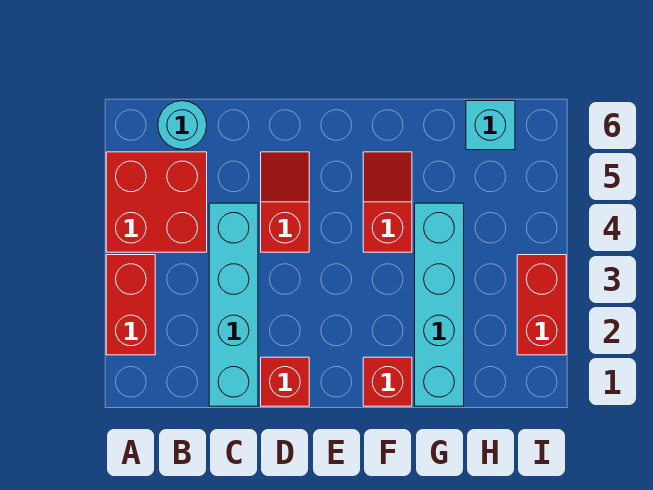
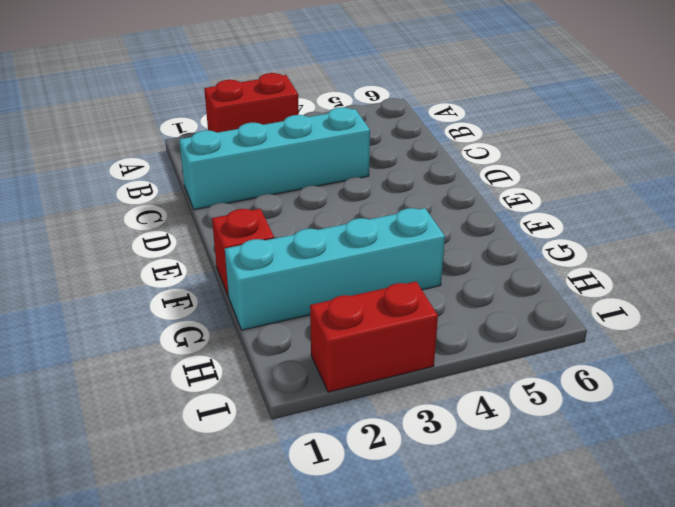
none -> red 2x2 brick [106,152,207,252]
none -> cyan 1x1 round brick [158,101,207,150]

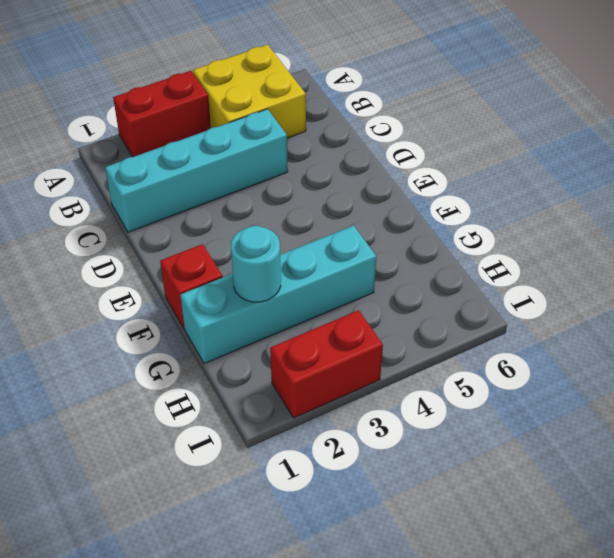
yellow 2x2 brick [193,45,306,138] -> red 2x2 brick [106,152,207,252]
cyan 1x1 round brick [231,226,281,302] -> cyan 1x1 round brick moved to [158,101,207,150]
none -> red 1x1 brick [261,357,309,406]
none -> red 1x2 slope [261,152,309,252]

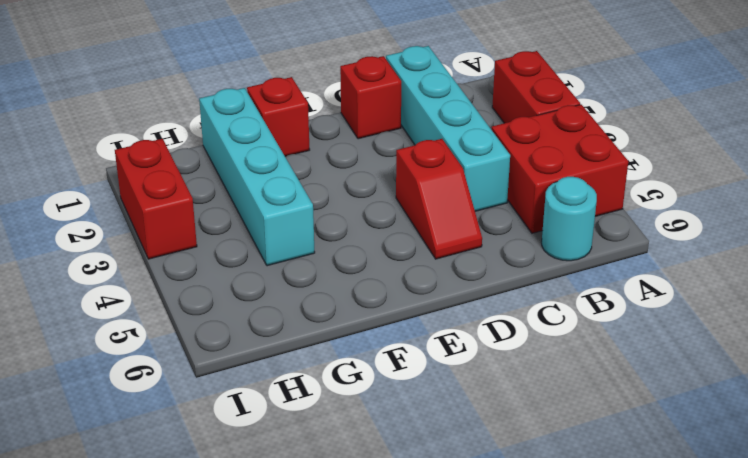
none -> red 1x2 slope [363,152,412,252]
none -> cyan 1x1 brick [466,101,515,150]

